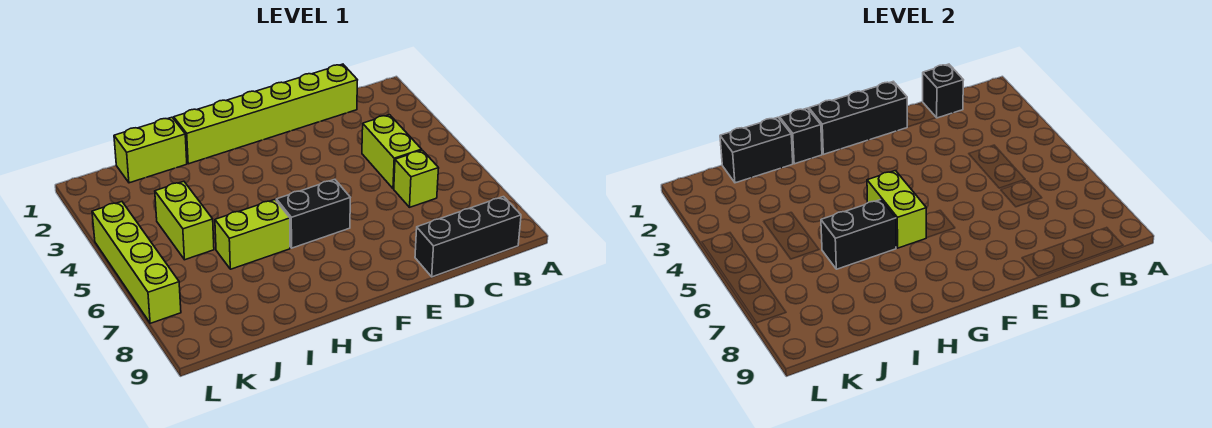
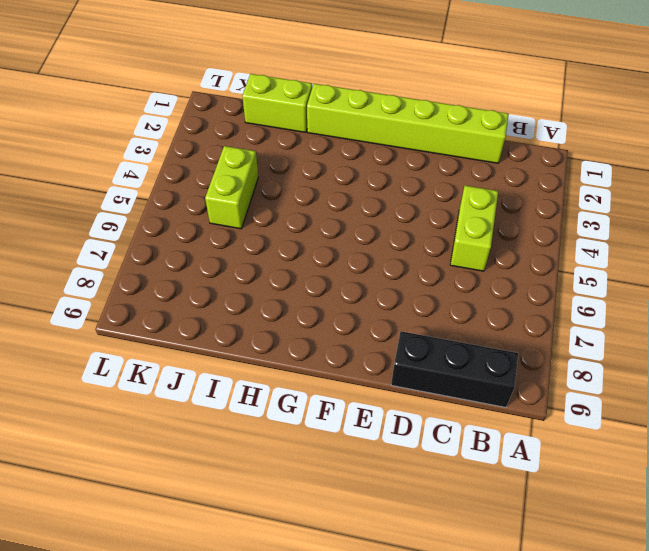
none -> lime 1x1 brick [394,150,439,207]
none -> black 1x2 brick [276,179,350,248]
none -> lime 1x2 brick [215,200,290,269]

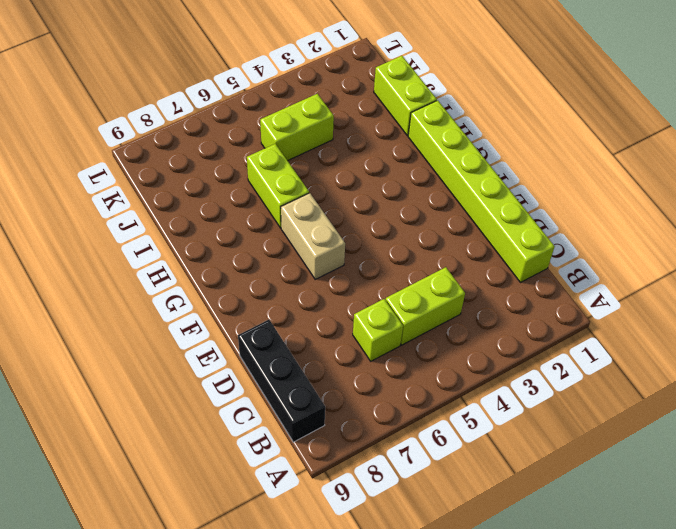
tan 1x2 brick [281,193,345,279] -> black 1x2 brick [276,179,350,248]
none -> lime 1x4 brick [92,202,181,323]
none -> black 1x1 brick [923,64,963,118]
none -> black 1x3 brick [809,81,907,154]

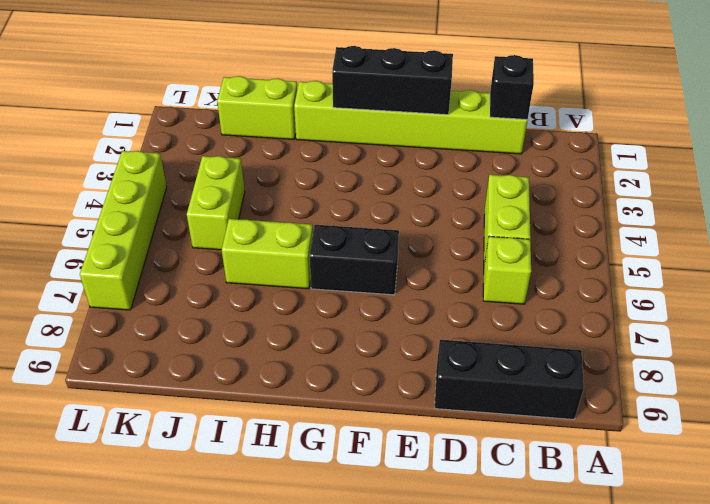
none -> lime 1x2 brick [867,171,926,248]
none -> black 1x1 brick [780,108,822,164]
none -> black 1x2 brick [821,200,896,269]

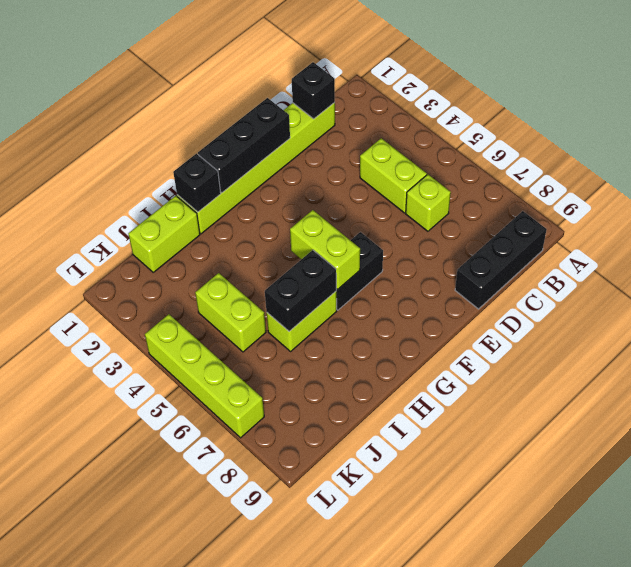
none -> black 1x2 brick [720,117,793,183]

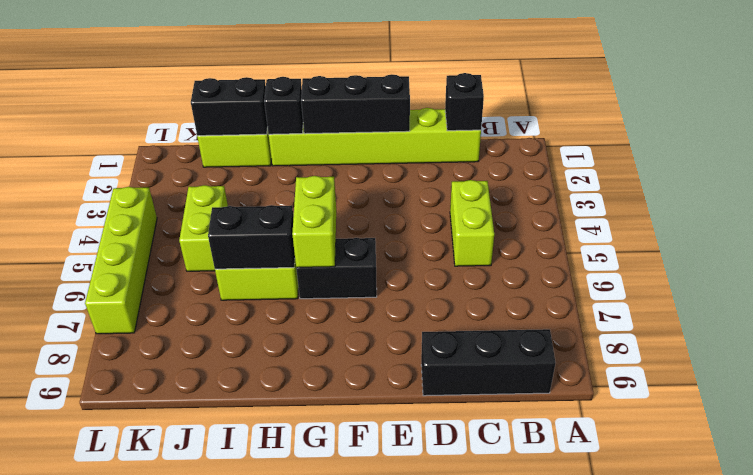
none -> lime 1x1 brick [394,150,439,207]

